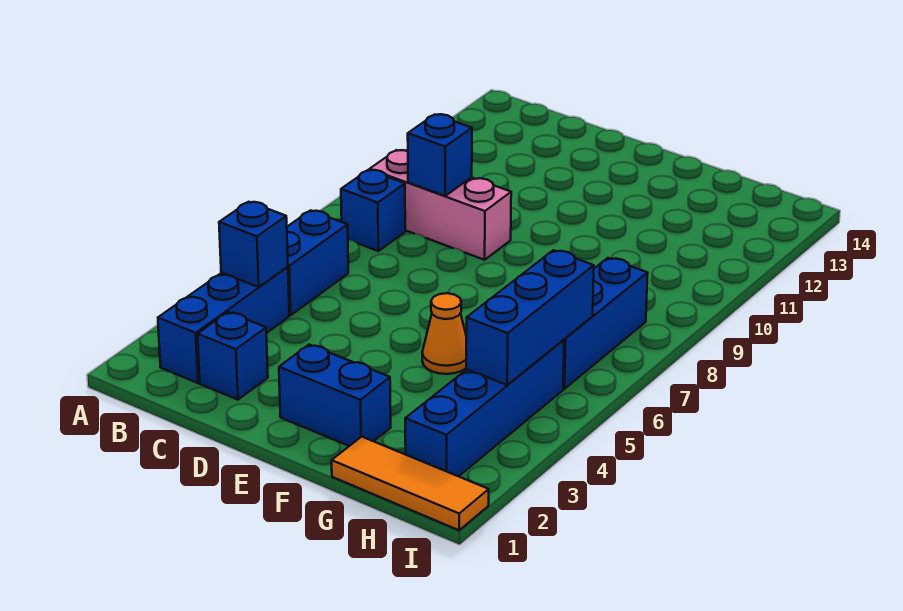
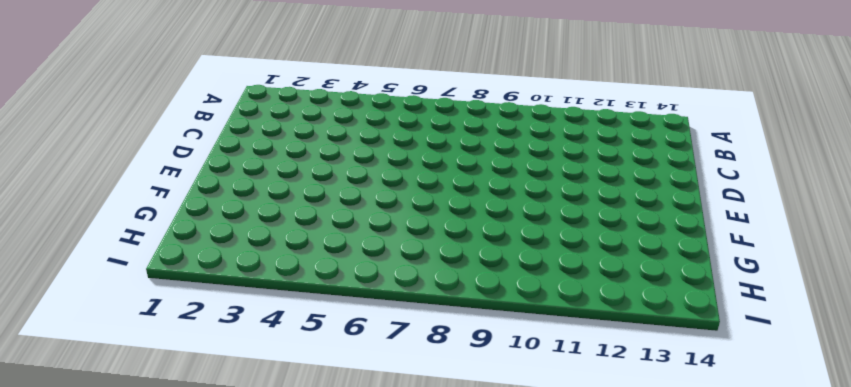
none -> blue 1x3 brick [158,267,289,383]
none -> blue 1x2 brick [287,210,348,315]
none -> blue 1x1 brick [341,170,405,251]

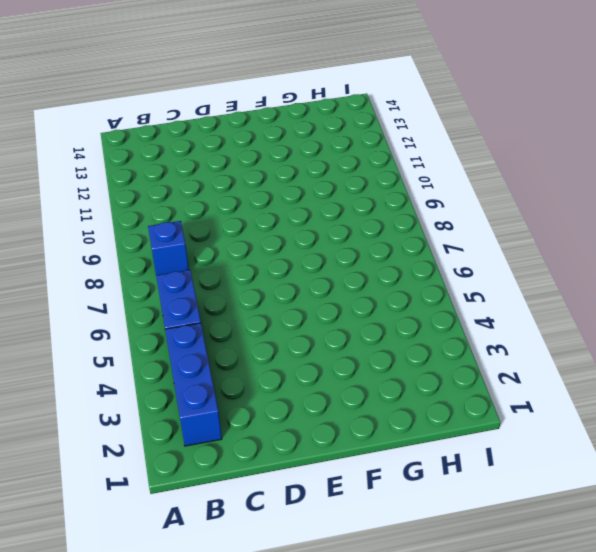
none -> pink 1x3 brick [370,150,511,260]
none -> blue 1x1 brick [198,312,268,400]
none -> blue 1x2 brick [279,345,391,446]

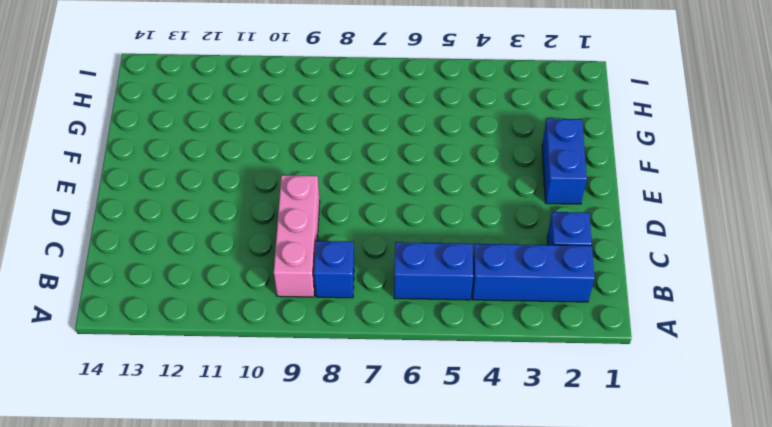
none -> orange 1x1 cone [422,293,466,374]
none -> orange 1x3 tile [332,437,489,530]
none -> blue 1x4 brick [405,340,564,476]

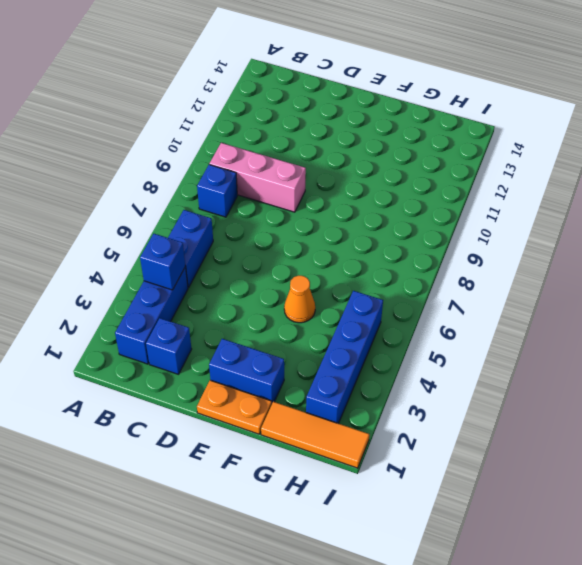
orange 1x2 plate [197,380,272,434] -> none
none -> blue 1x3 brick [563,258,648,389]
none -> blue 1x1 brick [408,114,472,196]
none -> blue 1x3 brick [466,250,594,385]

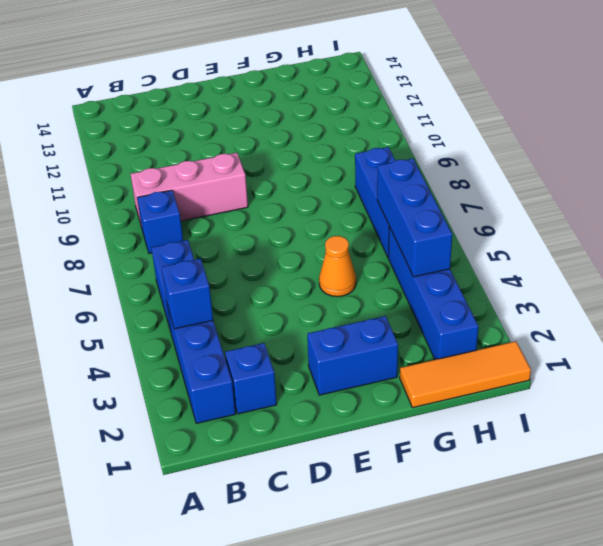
none -> blue 1x1 brick [408,114,472,196]

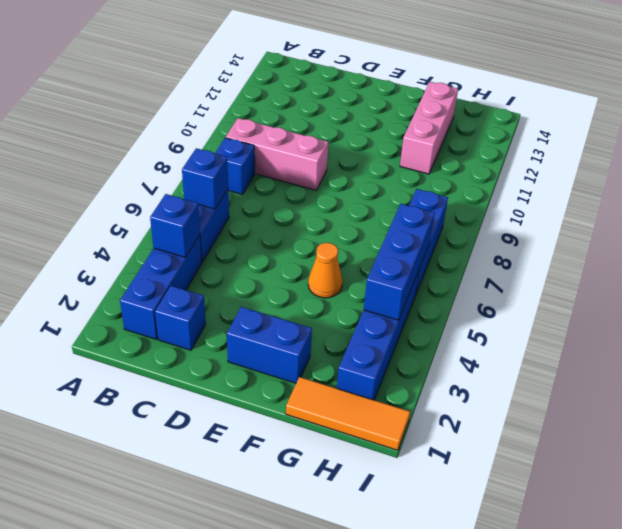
blue 1x1 brick [182,148,228,209] -> blue 1x1 brick moved to [408,114,472,196]
pink 1x3 brick [400,82,458,174] -> none

